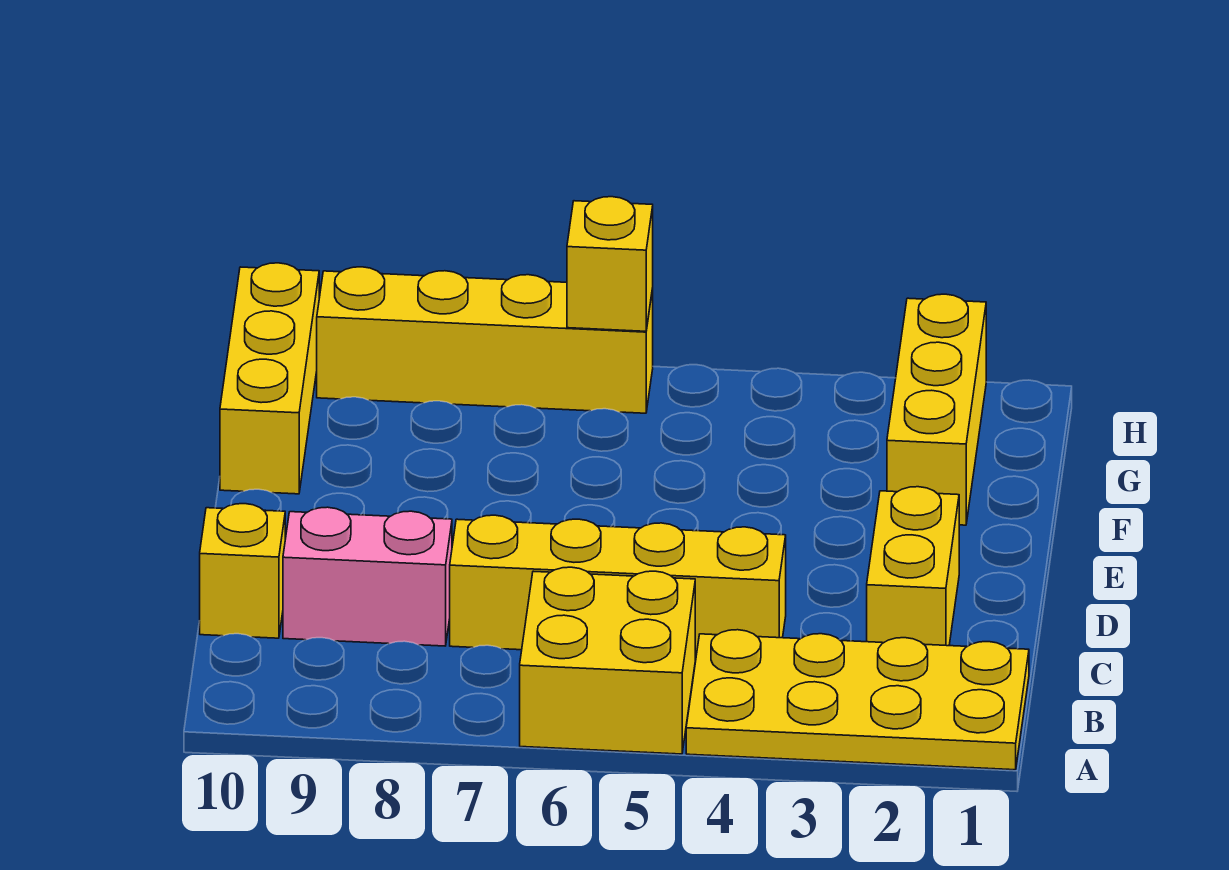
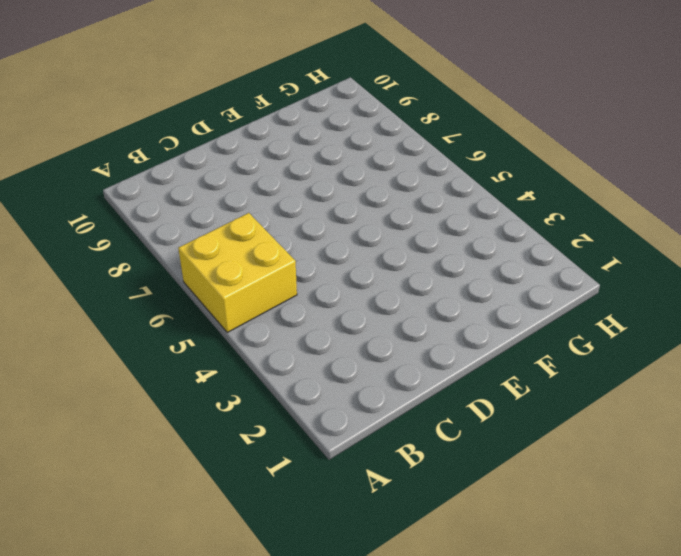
none -> yellow 2x4 plate [686,630,1029,770]
none -> yellow 1x2 brick [867,487,959,646]

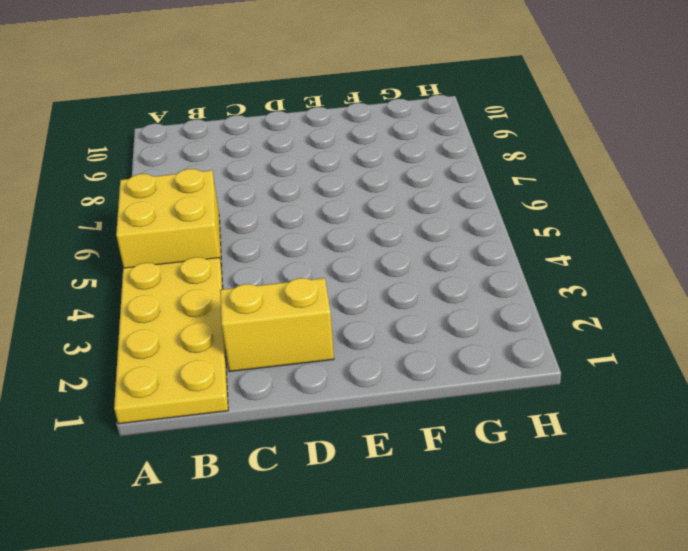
none -> yellow 1x4 brick [450,515,786,658]
none -> pink 1x2 brick [283,507,452,646]

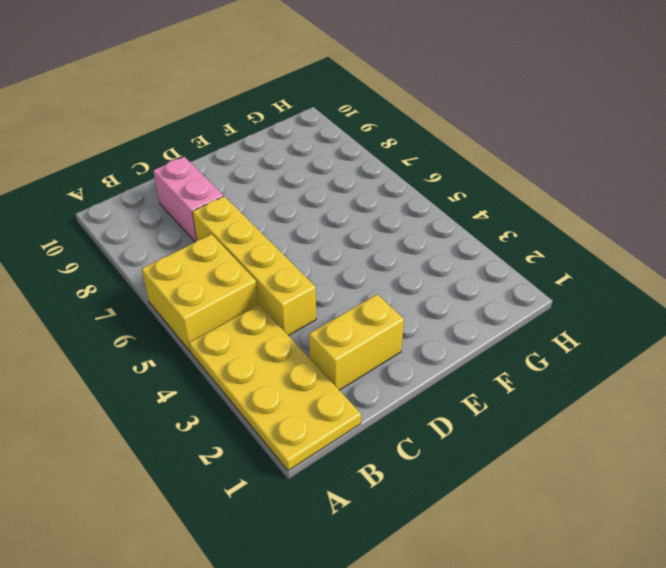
none -> yellow 1x1 brick [200,504,285,638]
none -> yellow 1x3 brick [887,294,986,525]

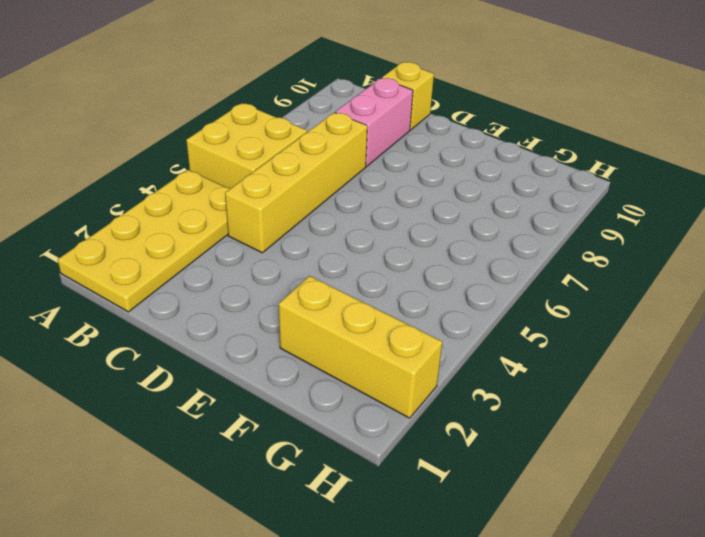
none -> yellow 1x2 brick [867,487,959,646]
none -> yellow 1x3 brick [220,263,319,494]

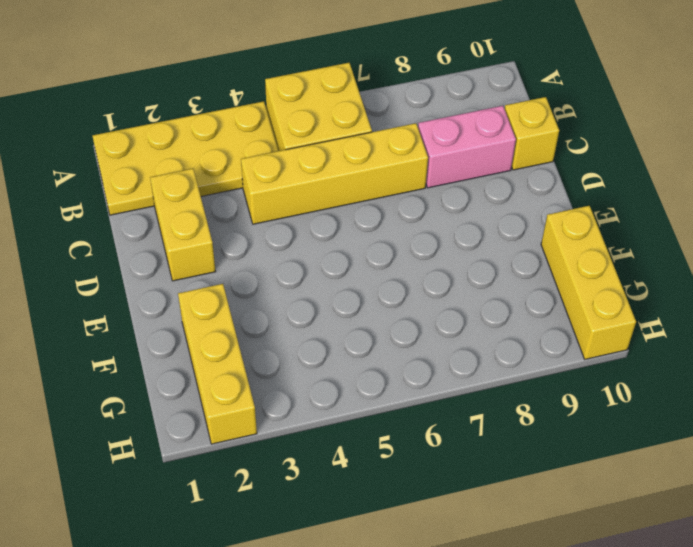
none -> yellow 1x4 brick [317,267,653,413]
none -> yellow 1x1 brick [567,197,653,331]

